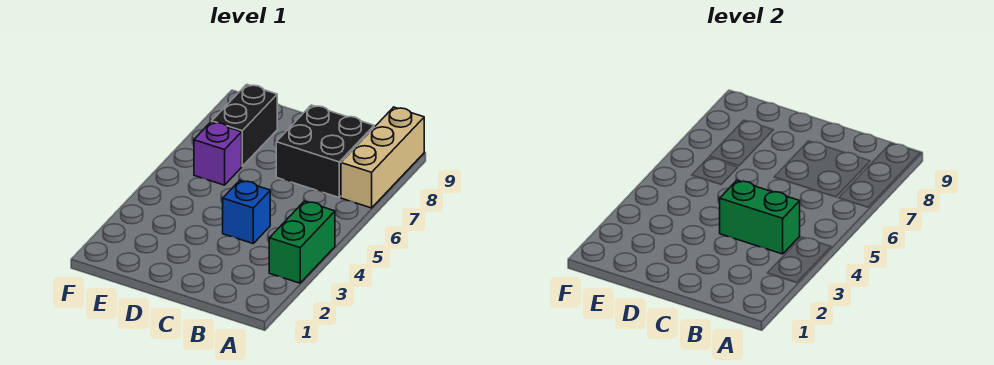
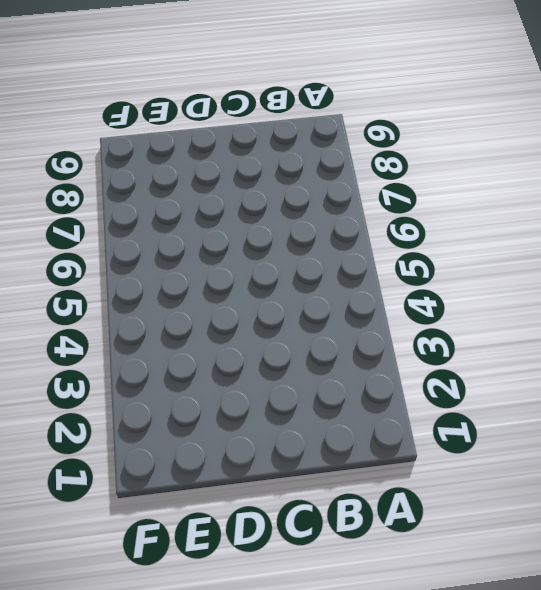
none -> green 1x2 brick [269,201,335,283]
none -> tan 1x3 brick [341,107,424,208]

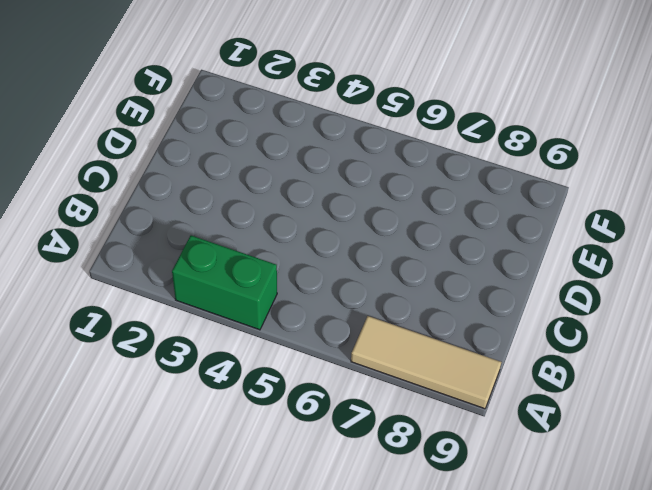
tan 1x3 tile [351,316,501,409] -> tan 1x3 brick [341,107,424,208]
none -> black 2x2 brick [276,105,374,197]
none -> blue 1x1 brick [223,181,270,243]

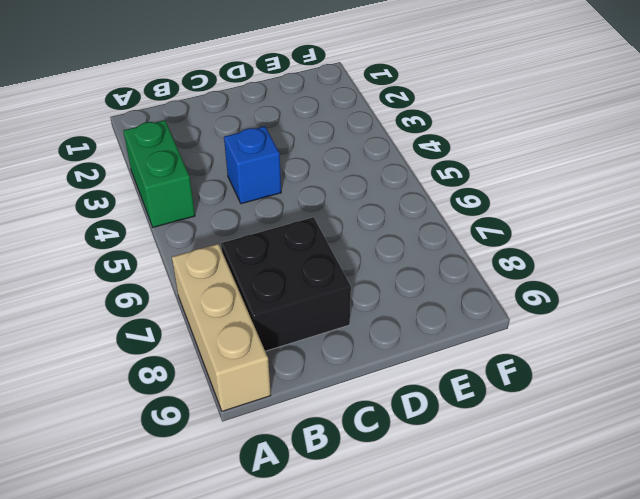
none -> purple 1x1 brick [194,122,242,185]
none -> black 1x2 brick [212,84,277,166]

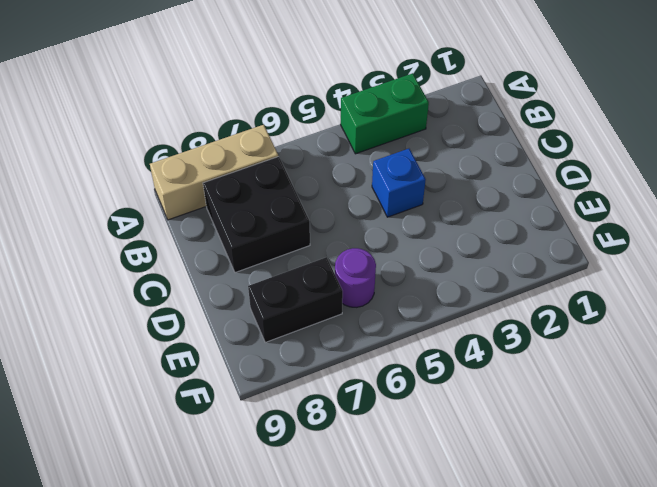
purple 1x1 round brick [335,248,376,307] -> purple 1x1 brick [194,122,242,185]
none -> green 1x2 brick [720,181,800,254]

